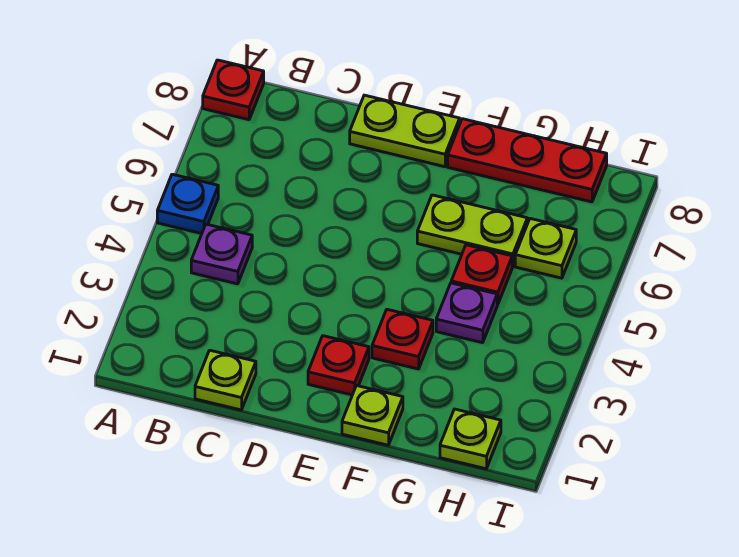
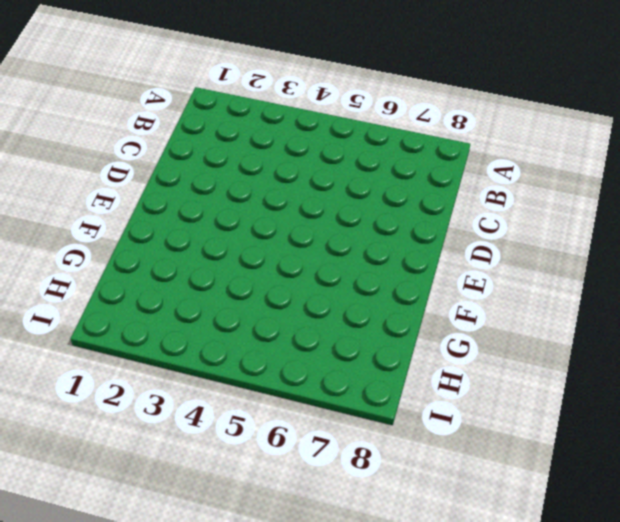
none -> blue 1x1 plate [157,174,218,234]
none -> red 1x1 plate [203,60,264,120]
none -> purple 1x1 plate [191,224,252,284]

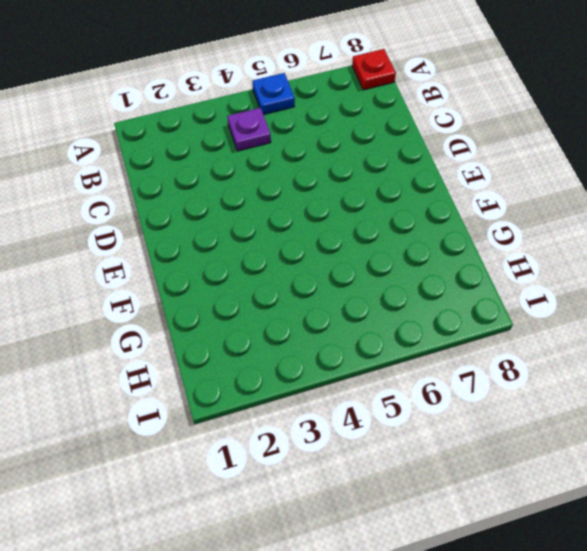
none -> lime 1x1 plate [195,350,256,410]
none -> lime 1x2 plate [350,95,460,167]
none -> red 1x1 plate [308,336,369,395]

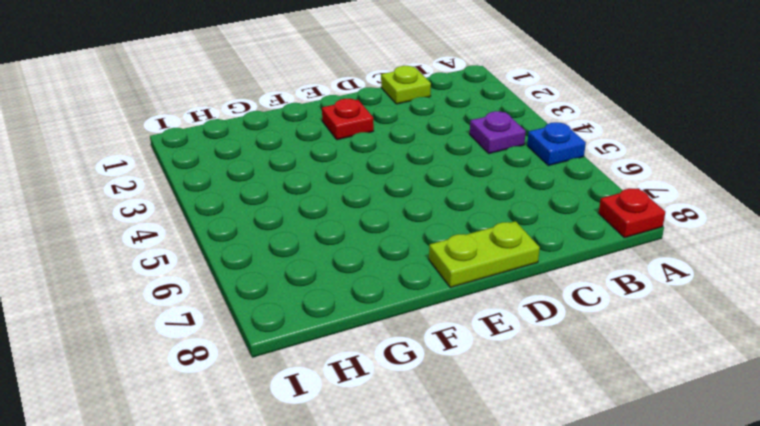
none -> lime 1x1 plate [342,386,403,445]
none -> red 1x1 plate [372,309,433,369]
none -> lime 1x2 plate [417,195,527,266]

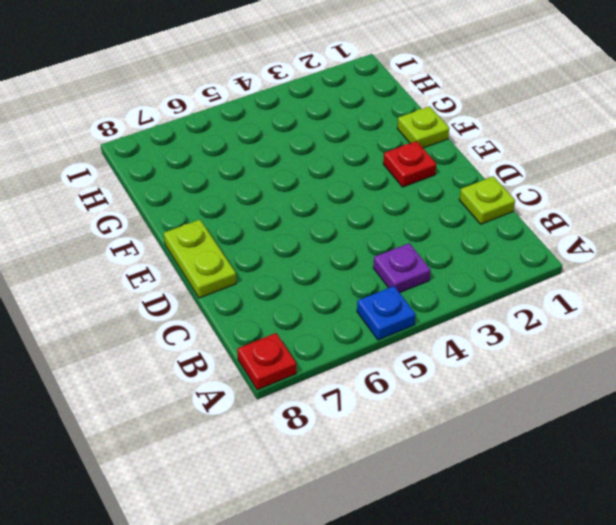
none -> red 1x1 plate [372,309,433,369]
none -> lime 1x2 plate [417,195,527,266]
none -> red 1x3 plate [448,119,607,202]

